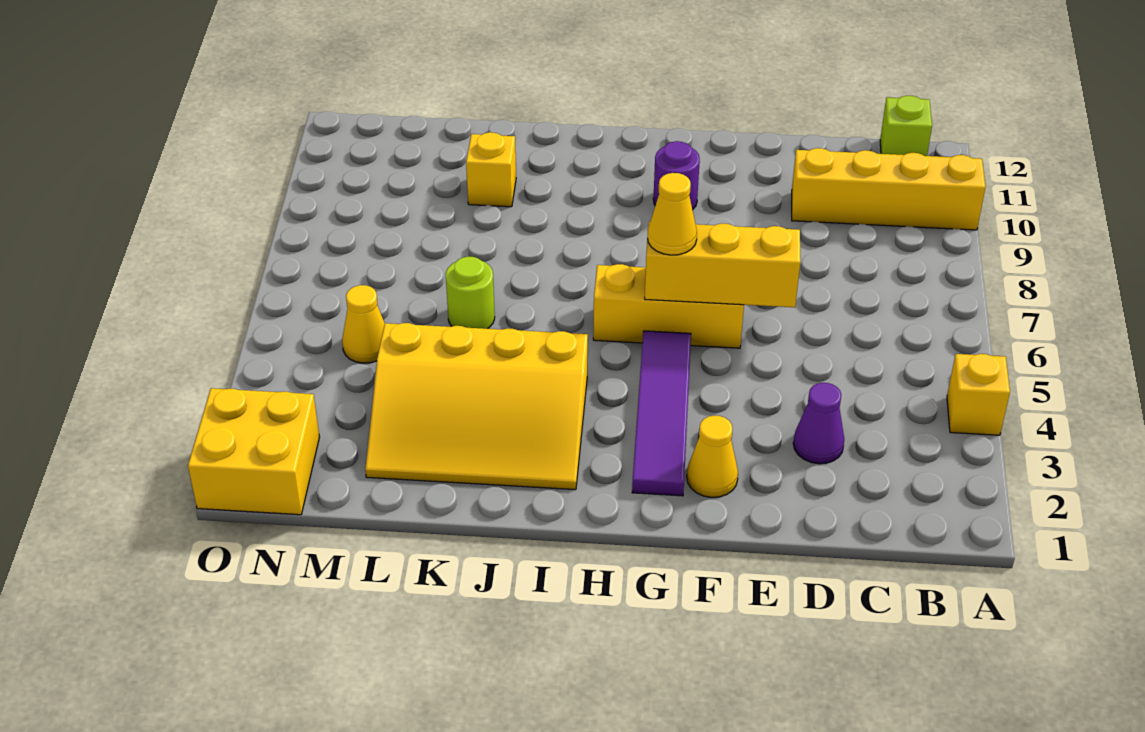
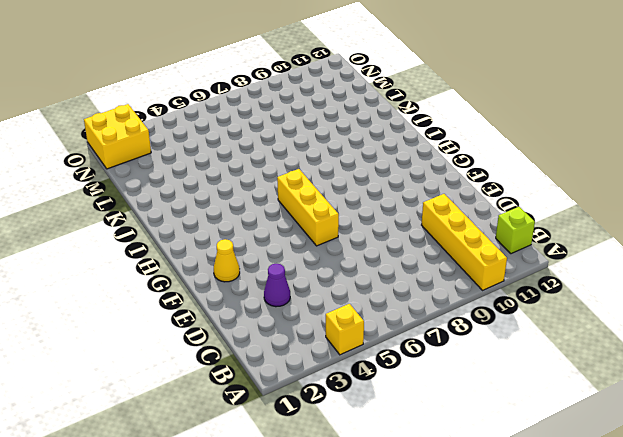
none -> purple 1x4 tile [632,331,691,496]
none -> purple 1x1 round brick [653,141,700,210]
none -> yellow 3x4 slope [365,323,588,490]

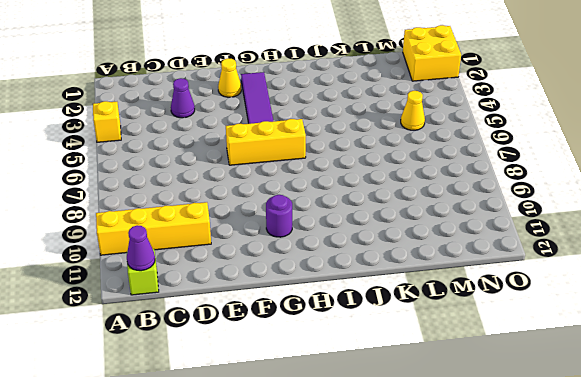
purple 1x1 cone [127,225,155,271] -> none
none -> yellow 3x4 slope [365,323,588,490]
none -> lime 1x1 round brick [446,256,495,329]
none -> yellow 1x1 brick [466,132,516,207]

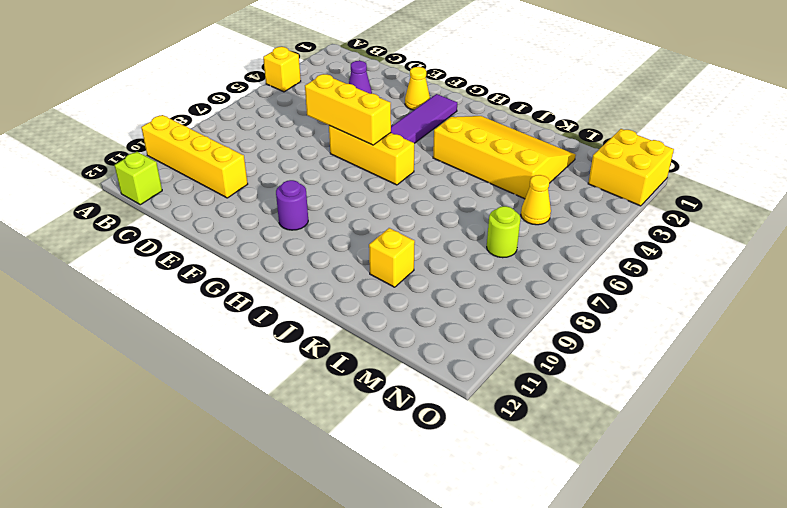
lime 1x1 round brick [487,206,521,258] -> lime 1x1 round brick moved to [446,256,495,329]
none -> yellow 1x1 cone [648,173,697,255]

